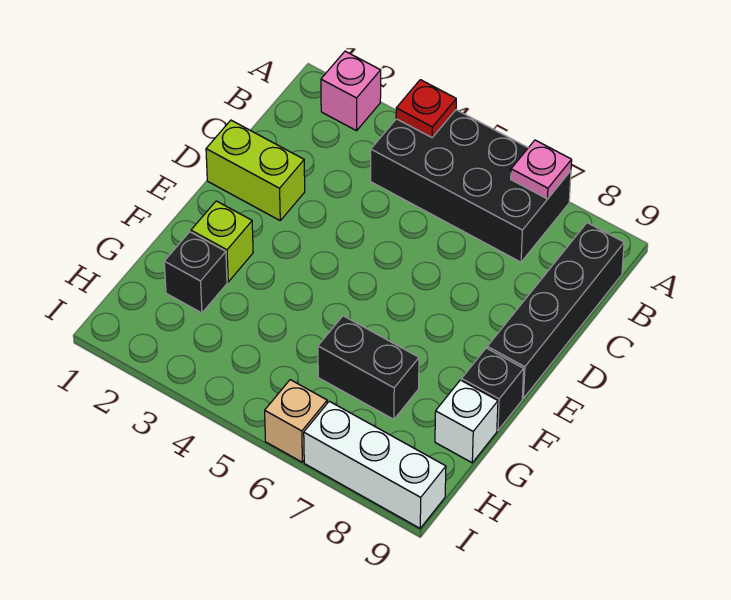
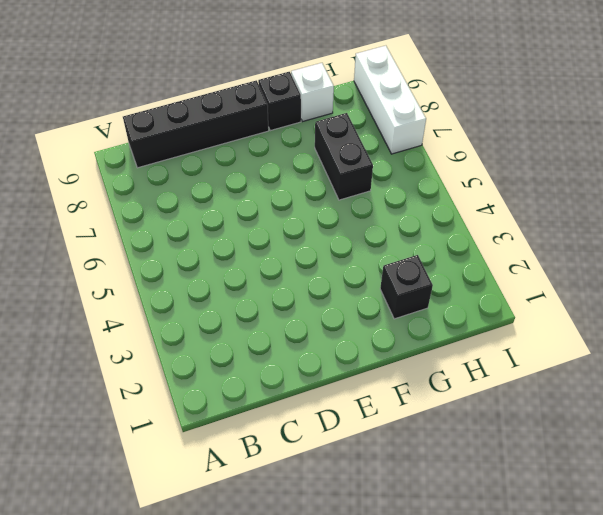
none -> pink 1x1 brick [321,51,381,131]
none -> black 2x4 brick [371,110,571,262]
none -> lime 1x2 brick [206,120,305,220]

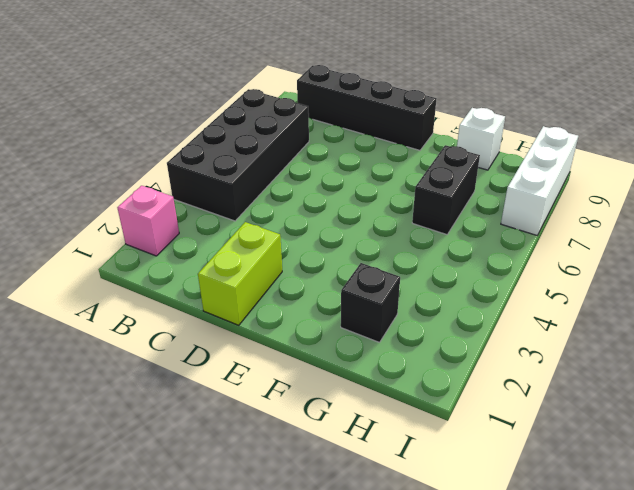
none -> lime 1x1 brick [191,201,253,282]
none -> black 1x1 brick [462,348,524,430]
none -> tan 1x1 brick [265,380,327,462]

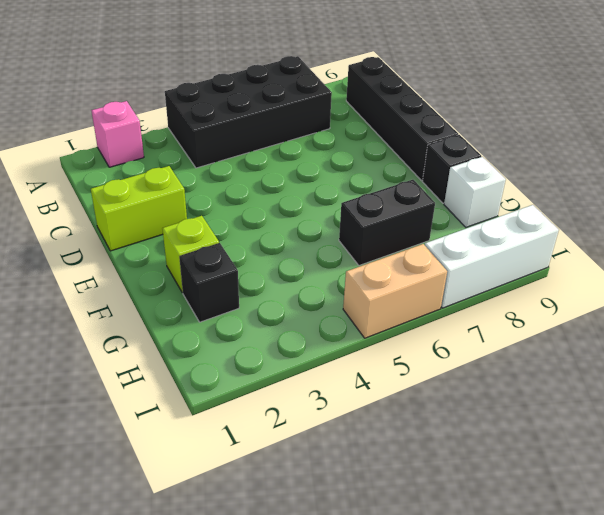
tan 1x2 brick [343,244,447,338] -> tan 1x1 brick [265,380,327,462]
none -> red 1x1 plate [396,80,456,137]
none -> pink 1x1 plate [511,140,572,199]

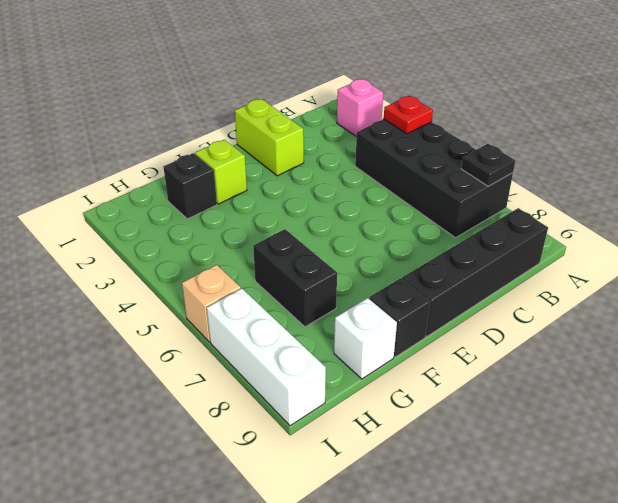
black 1x1 plate [461,144,515,186] -> pink 1x1 plate [511,140,572,199]

